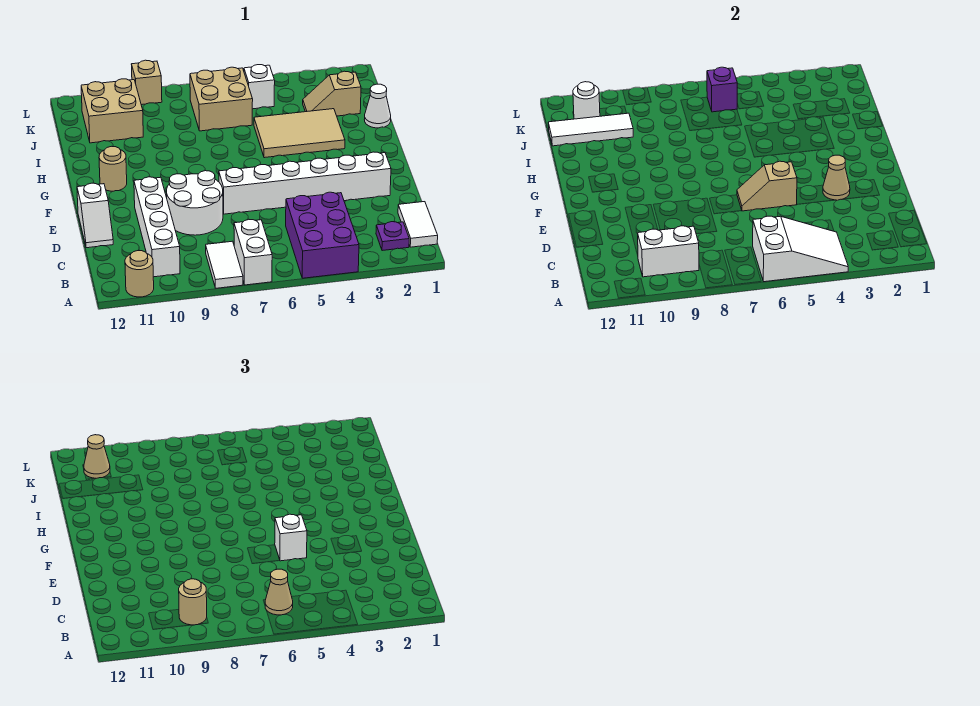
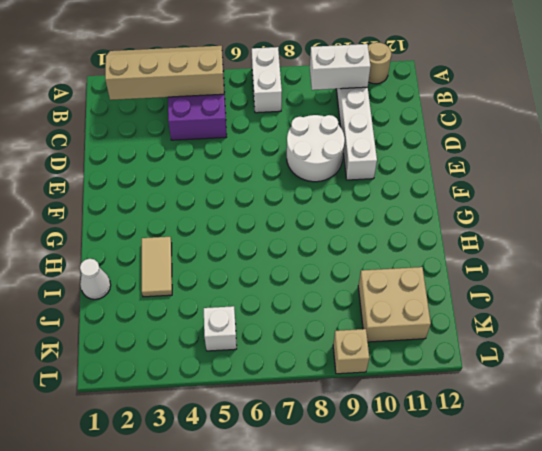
tan 2x4 slope [105,46,224,100] -> white 2x3 slope [753,216,848,282]
tan 1x2 tile [142,237,172,297] -> tan 2x3 tile [254,109,345,158]
none -> white 1x2 tile [206,241,243,288]
none -> white 1x2 tile [398,202,438,247]
none -> purple 1x1 plate [376,222,409,251]

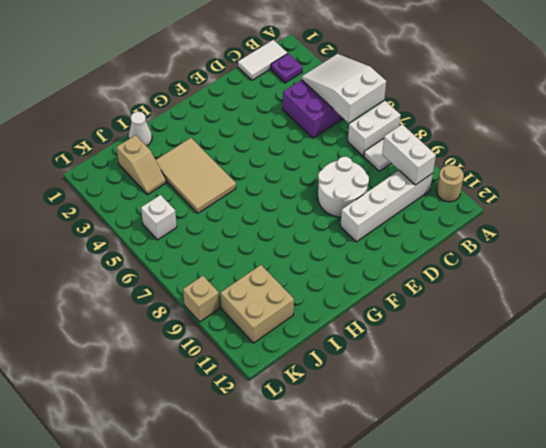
none -> white 1x2 slope [77,183,113,248]
none -> white 1x6 brick [219,152,391,214]
none -> tan 1x1 round brick [99,146,127,191]

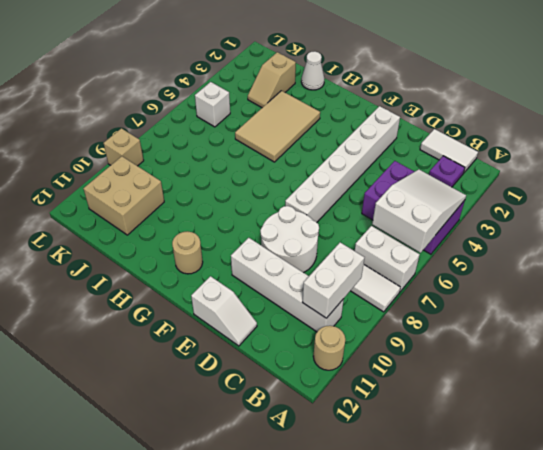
none -> tan 2x2 brick [190,67,253,131]
none -> tan 1x1 cone [823,155,850,200]
none -> tan 1x2 slope [737,161,797,211]

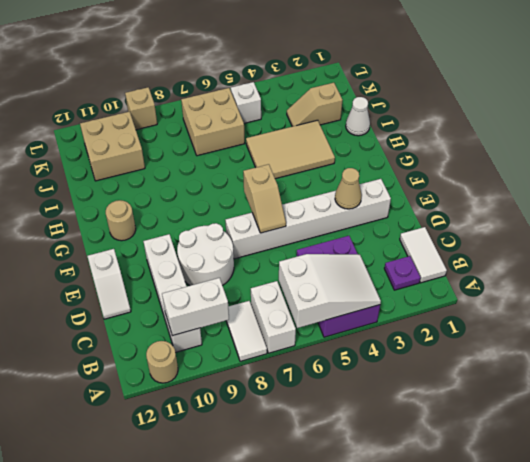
tan 1x2 slope [243,164,286,233] -> tan 1x2 slope turned to [737,161,797,211]
none -> white 1x3 tile [548,113,633,146]
none -> purple 1x1 brick [707,67,737,112]
none -> white 1x1 round brick [573,82,600,119]

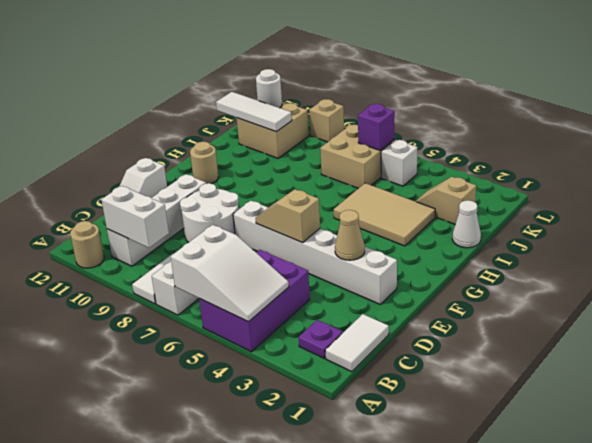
none -> tan 1x1 cone [265,569,293,615]
none -> tan 1x1 round brick [179,579,207,625]
none -> white 1x1 brick [275,514,307,561]

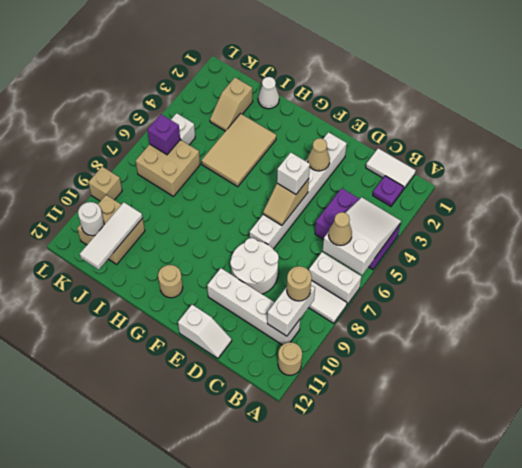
none -> tan 1x1 cone [84,435,110,478]

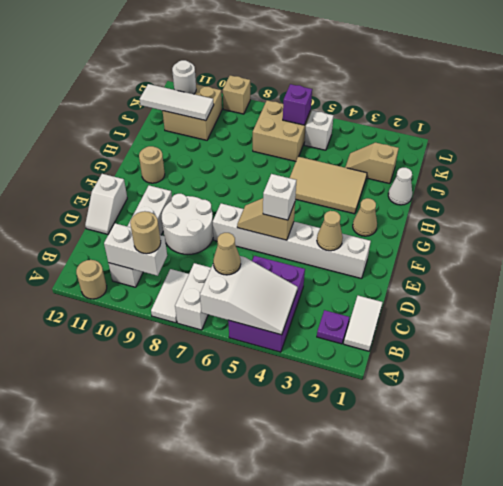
tan 1x1 cone [353,198,377,236] -> tan 1x1 cone moved to [84,435,110,478]

